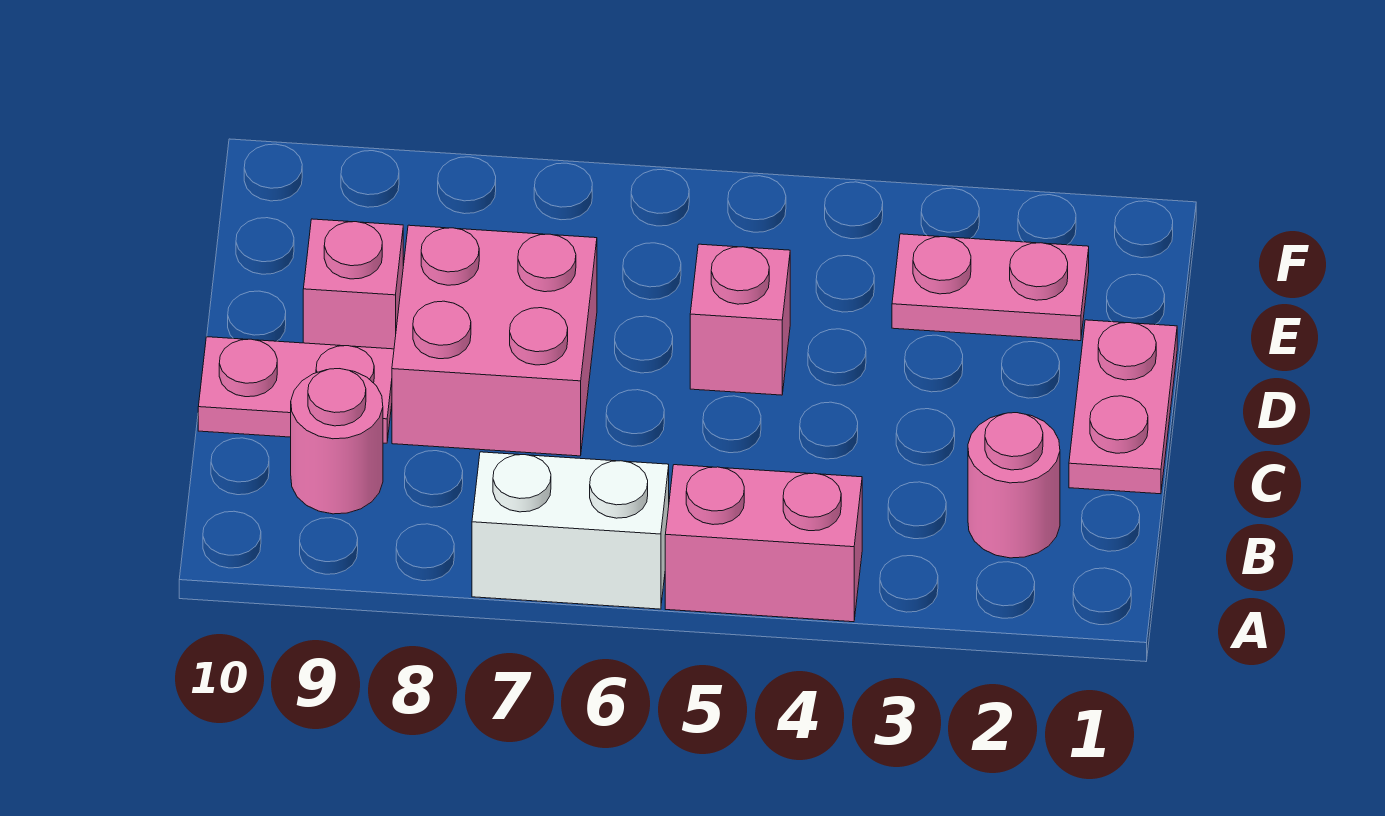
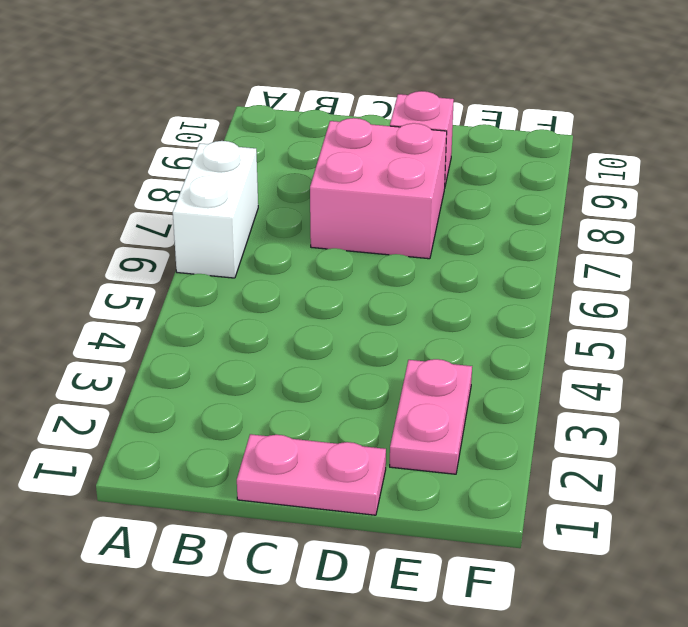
none -> pink 1x2 brick [665,465,862,622]
none -> pink 1x1 round brick [968,413,1060,558]

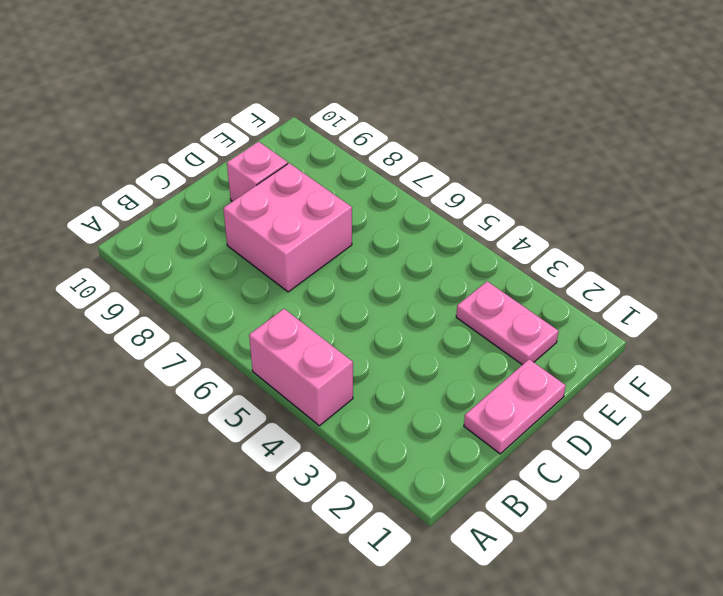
none -> white 1x2 brick [472,452,669,609]
none -> pink 1x1 round brick [968,413,1060,558]

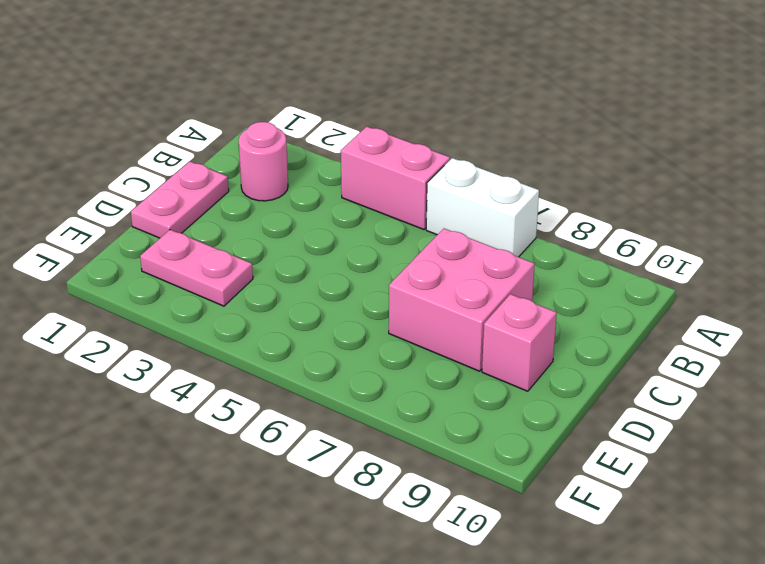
none -> pink 1x1 round brick [291,369,383,514]
none -> pink 1x2 plate [198,337,394,443]

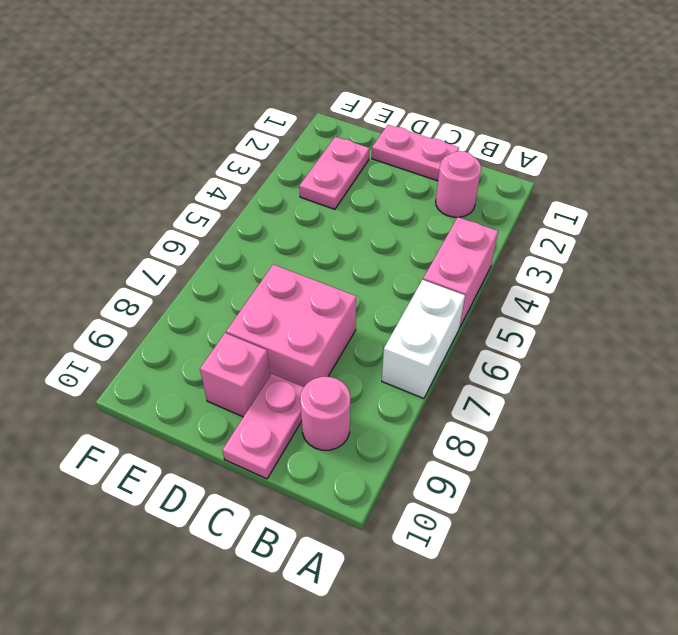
none -> pink 1x1 brick [690,244,790,395]

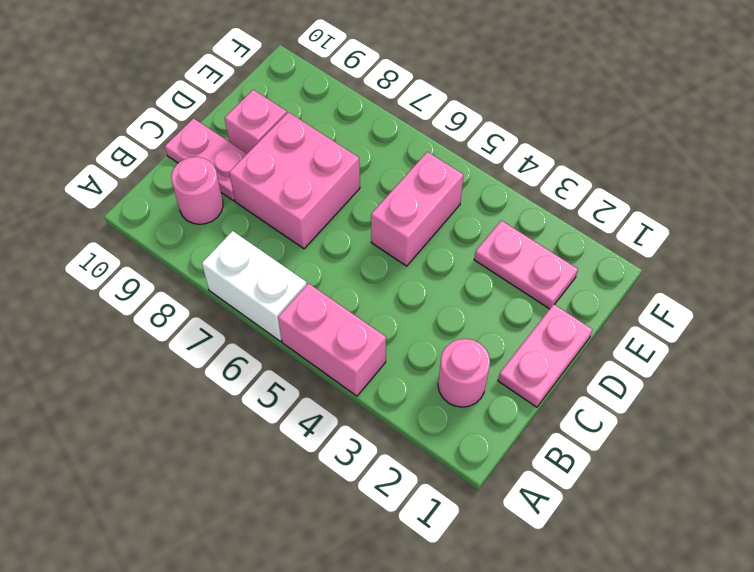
pink 1x2 brick [371,152,464,266] -> pink 1x1 brick [690,244,790,395]

